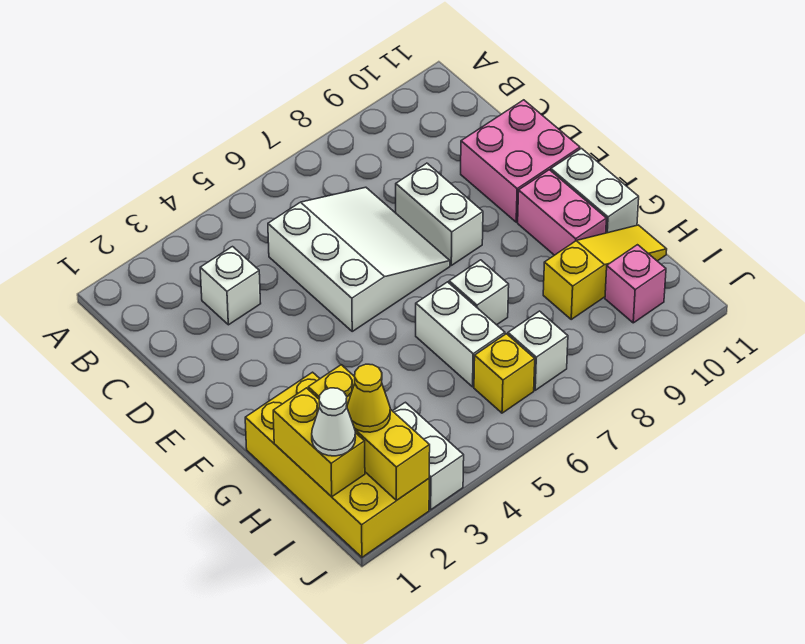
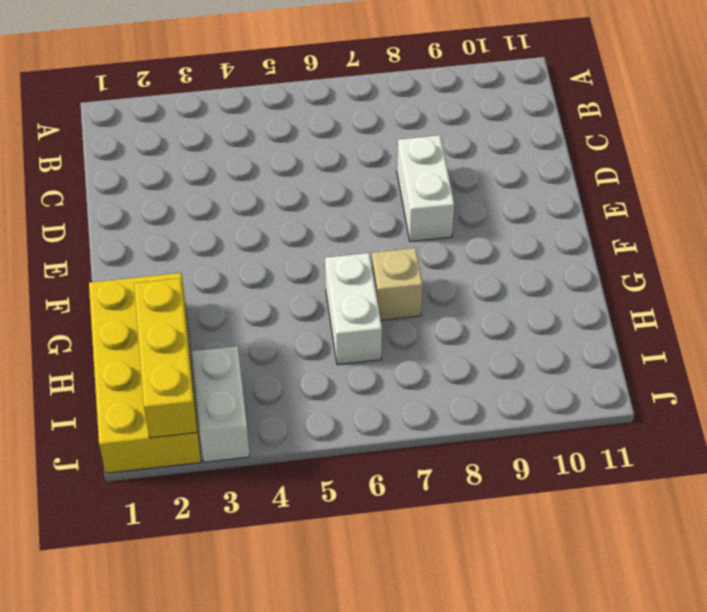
tan 1x1 brick [371,248,423,320] -> white 1x1 brick [449,260,509,325]
none -> white 1x1 brick [200,247,261,325]
none -> white 3x3 slope [268,187,450,331]
none -> pink 2x2 brick [461,100,580,222]

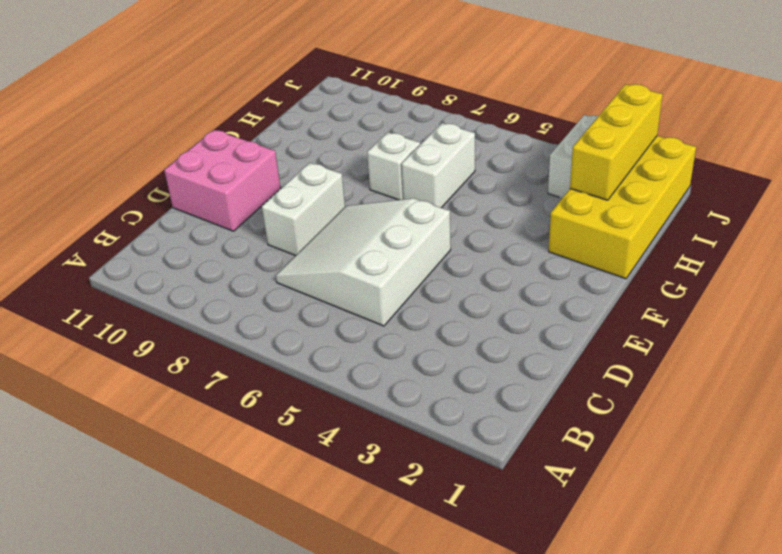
none -> white 1x1 brick [200,247,261,325]
none -> pink 1x2 brick [518,170,607,255]
none -> white 1x2 brick [551,148,639,233]

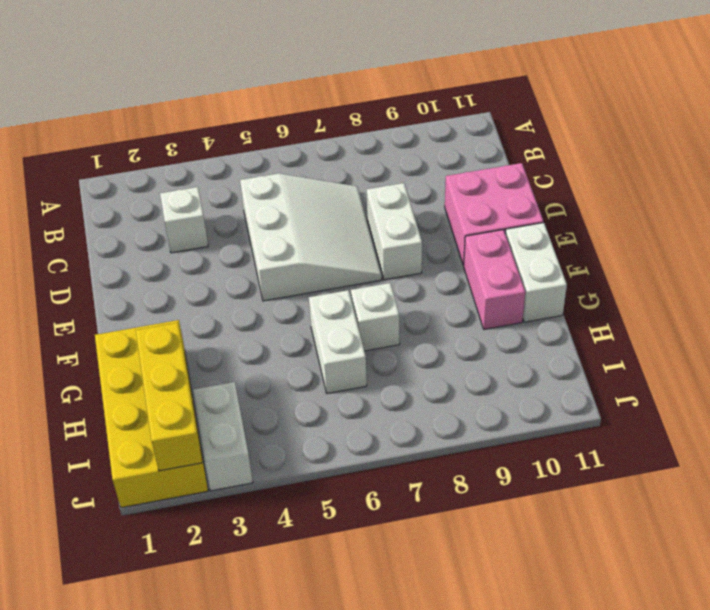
none -> yellow 1x3 slope [543,225,667,319]
none -> yellow 1x1 brick [474,334,535,413]
none -> white 1x1 brick [508,311,568,390]

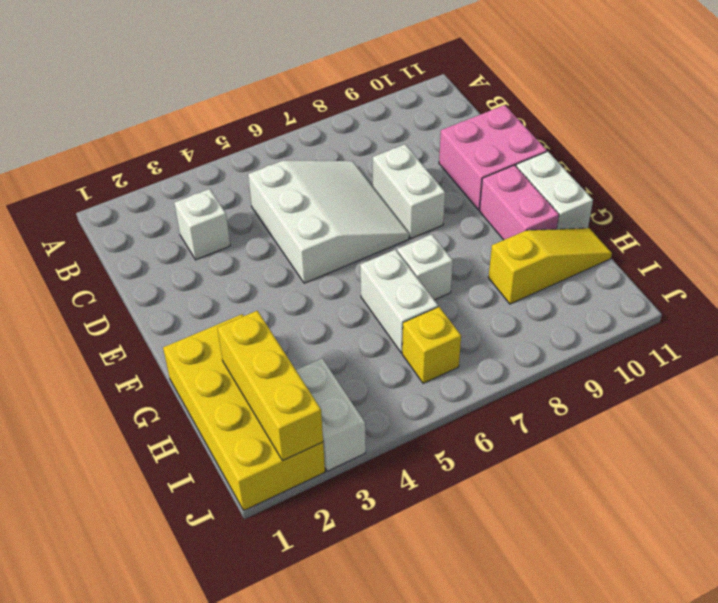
none -> white 1x1 brick [508,311,568,390]
none -> pink 1x1 brick [605,245,666,323]
none -> yellow 1x2 brick [273,388,365,497]

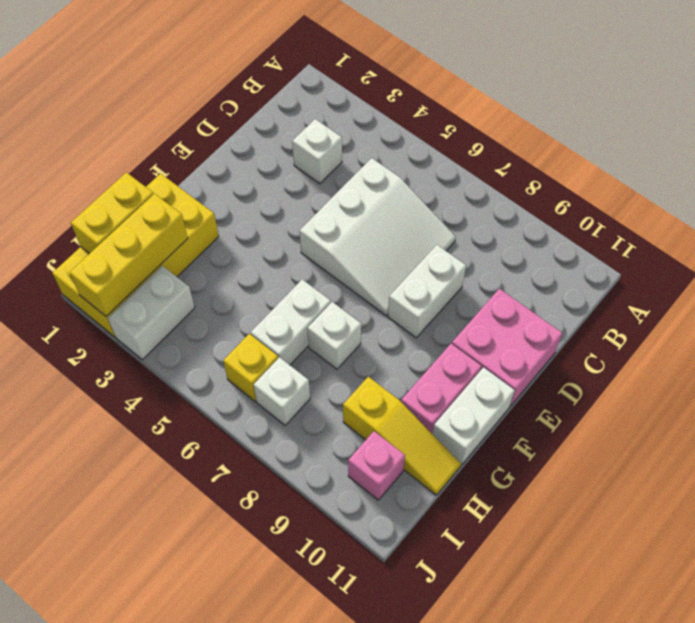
none -> white 1x1 cone [312,388,355,456]
none -> yellow 1x1 cone [347,364,390,432]

